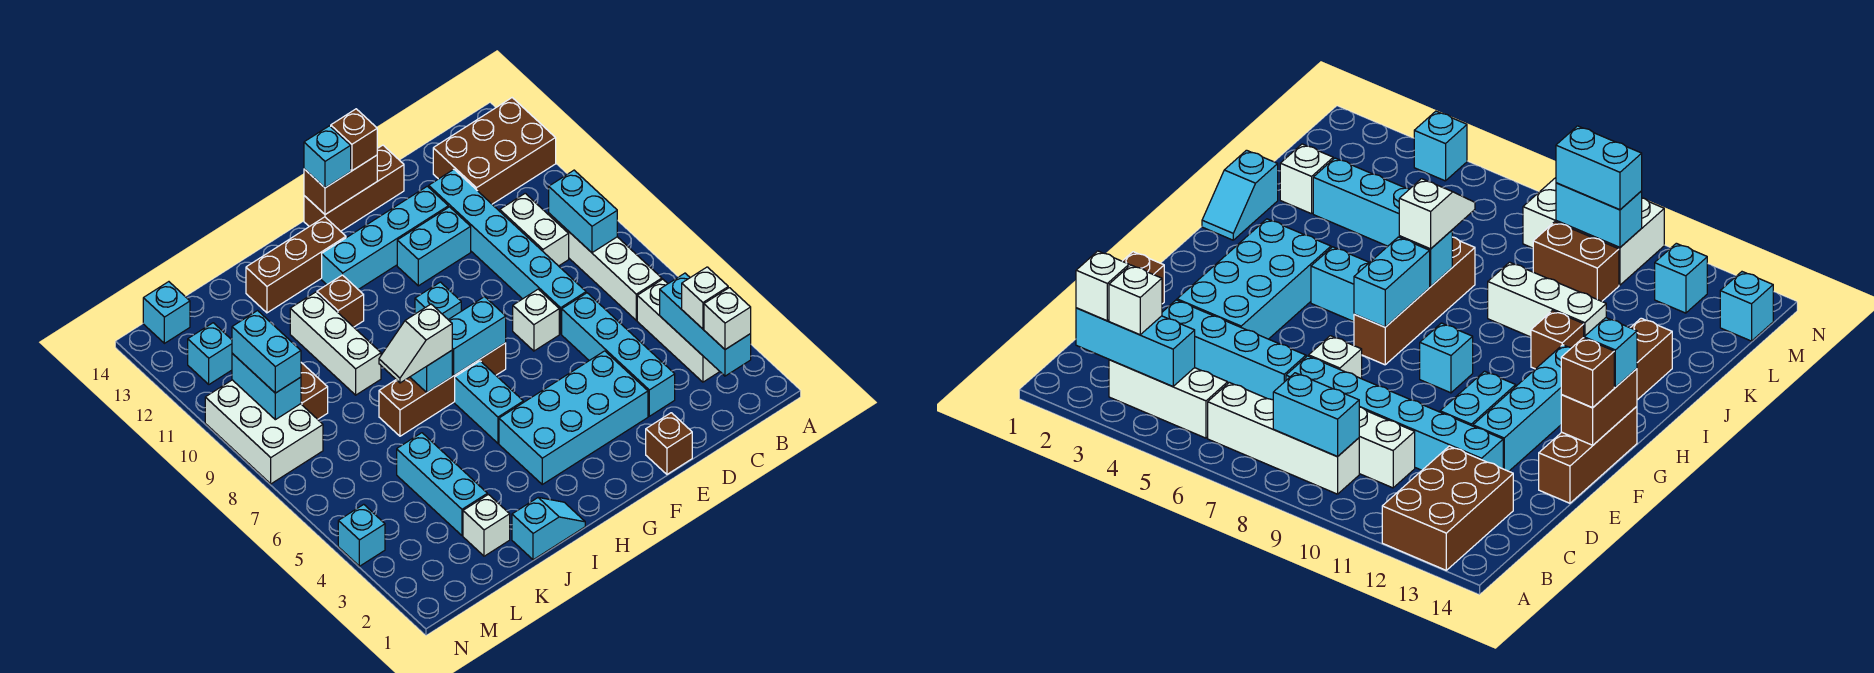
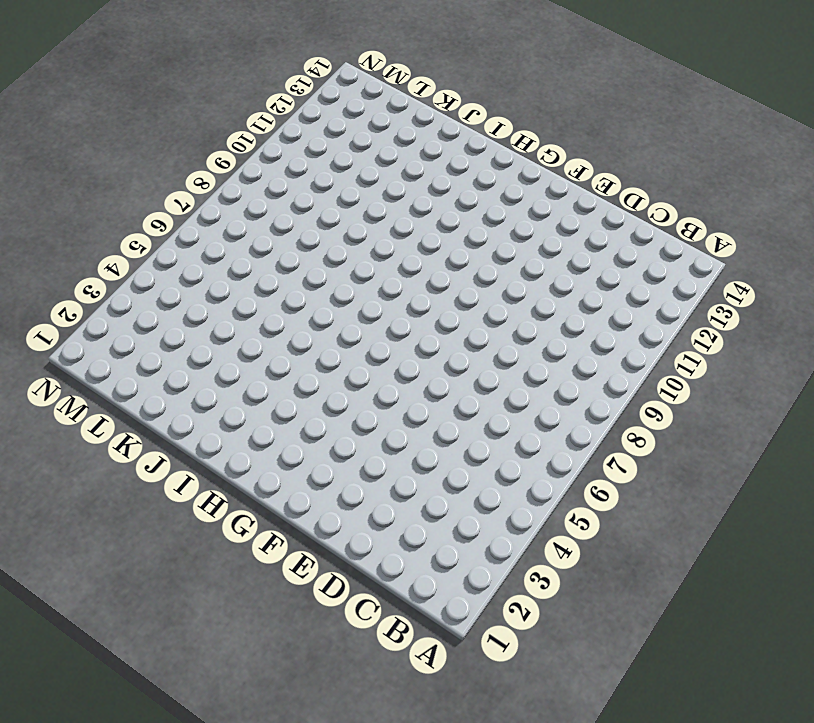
none -> brown 2x3 brick [433,98,556,204]
none -> white 1x3 brick [637,279,720,382]
none -> white 1x4 brick [549,213,662,320]
none -> white 1x2 brick [500,193,569,266]

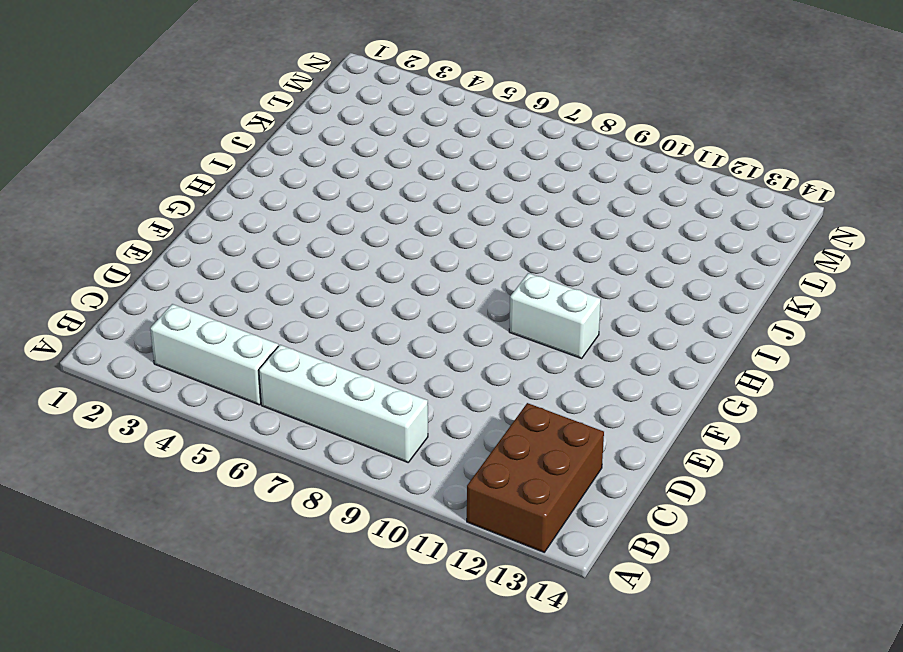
white 1x2 brick [509,273,601,358] -> white 1x2 brick moved to [500,193,569,266]
none -> cyan 1x4 brick [562,293,675,416]
none -> cyan 1x6 brick [429,169,586,334]
none -> brown 1x1 brick [646,413,692,474]
none -> cyan 2x4 brick [499,351,648,484]

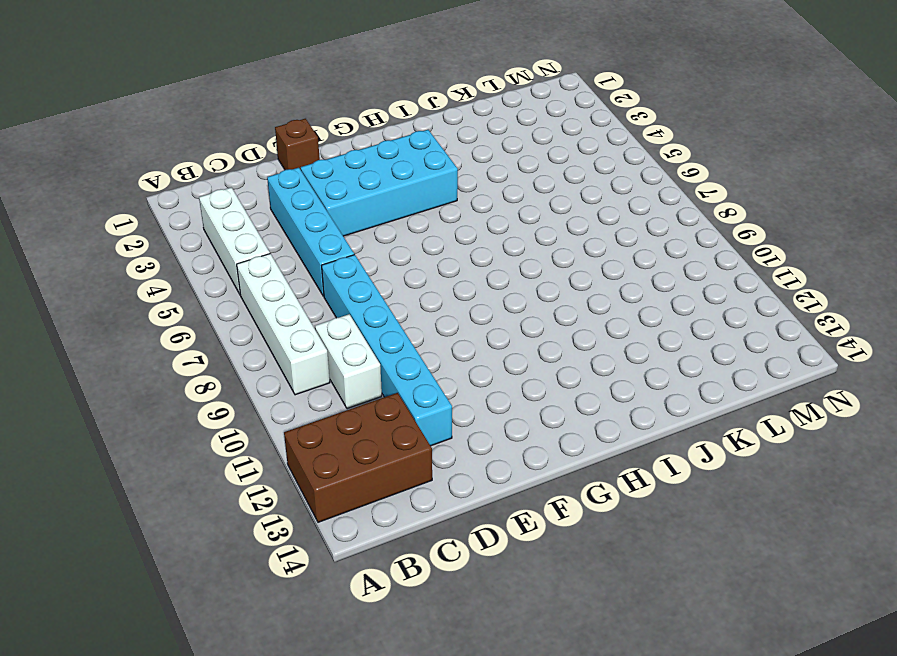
none -> white 1x1 brick [513,289,559,351]
none -> cyan 1x2 brick [397,207,471,286]
none -> cyan 1x4 brick [322,186,448,289]
none -> brown 1x3 brick [304,145,404,231]

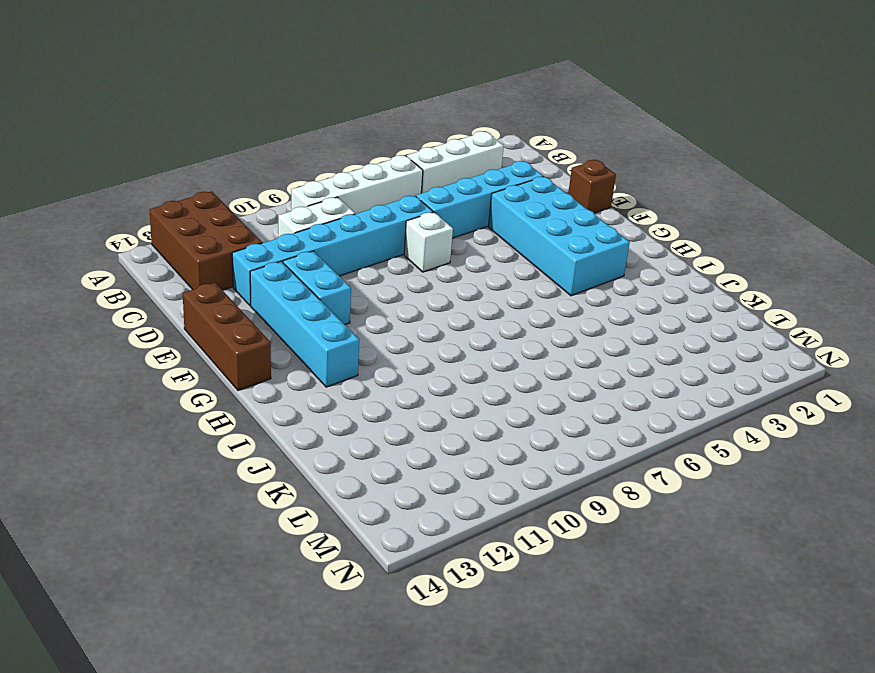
none -> brown 1x4 brick [379,343,506,436]
none -> cyan 1x1 brick [415,282,461,320]
none -> cyan 1x2 brick [455,361,523,443]
none -> brown 1x3 brick [246,217,346,313]

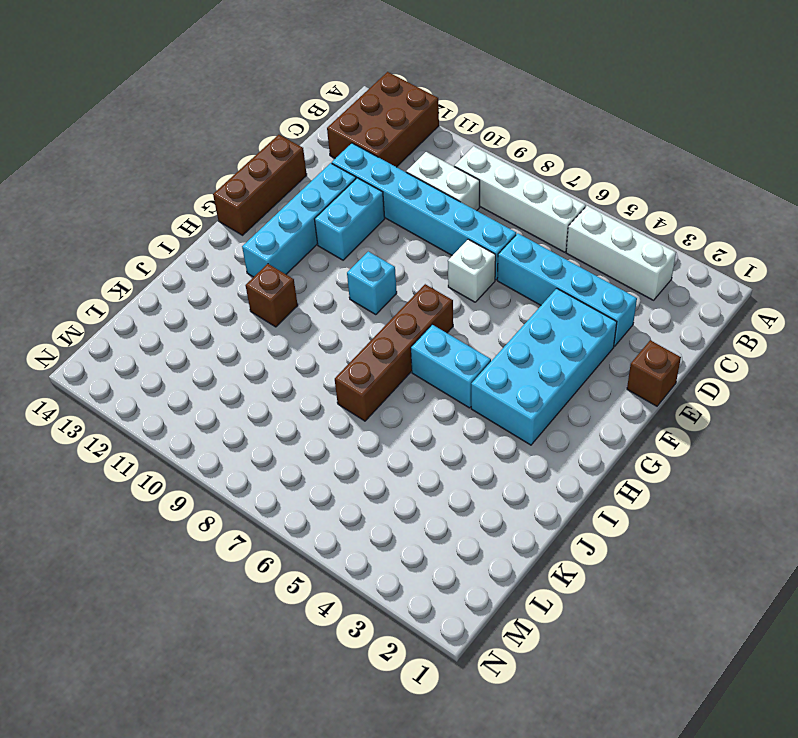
none -> brown 1x3 brick [246,217,346,313]
none -> cyan 1x2 slope [512,498,585,560]
none -> white 1x3 brick [290,292,381,395]
none -> white 1x1 brick [463,494,510,556]

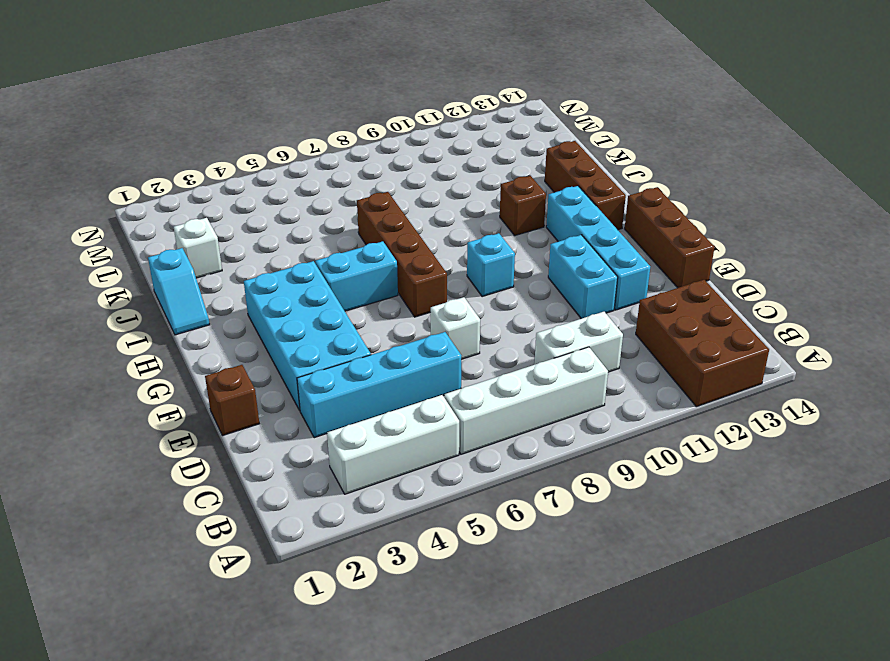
none -> cyan 1x6 brick [429,169,586,334]
none -> white 1x3 brick [290,292,381,395]
none -> cyan 1x3 brick [397,433,487,536]
none -> brown 1x2 brick [301,363,328,419]

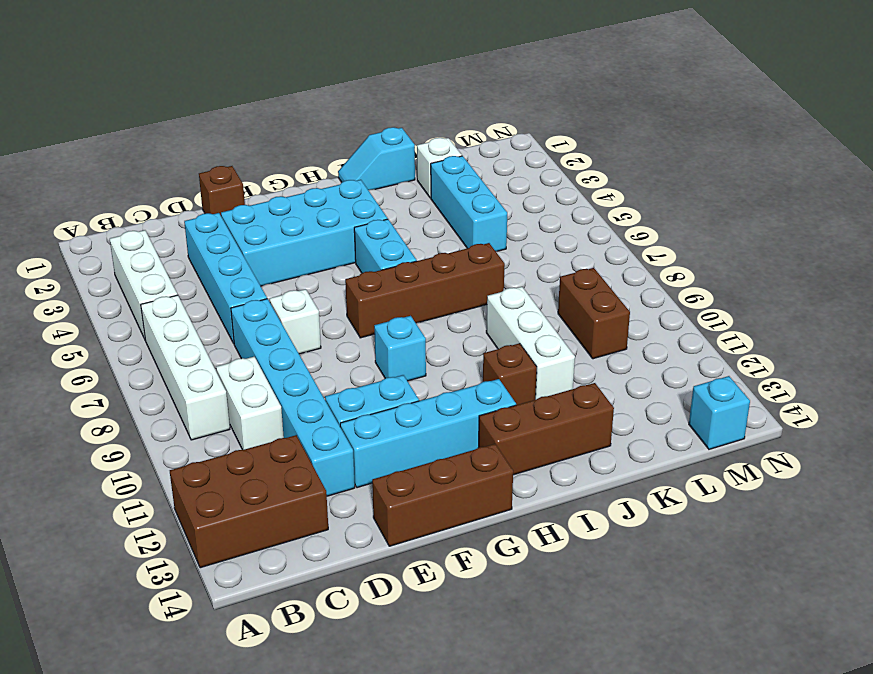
none -> white 2x3 brick [205,380,323,484]
none -> cyan 1x1 brick [188,323,232,384]
none -> cyan 1x1 brick [338,504,385,566]
none -> cyan 1x3 brick [660,273,751,376]

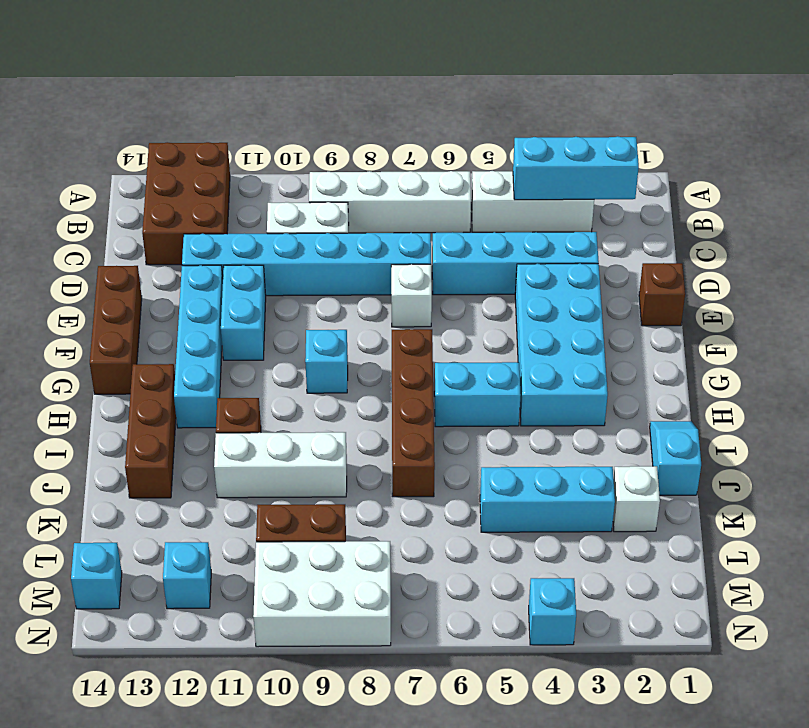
none -> cyan 1x2 brick [549,170,617,253]
none -> brown 1x2 brick [304,155,377,215]
none -> cyan 1x2 brick [449,297,506,375]
none -> cyan 1x1 brick [410,351,452,392]

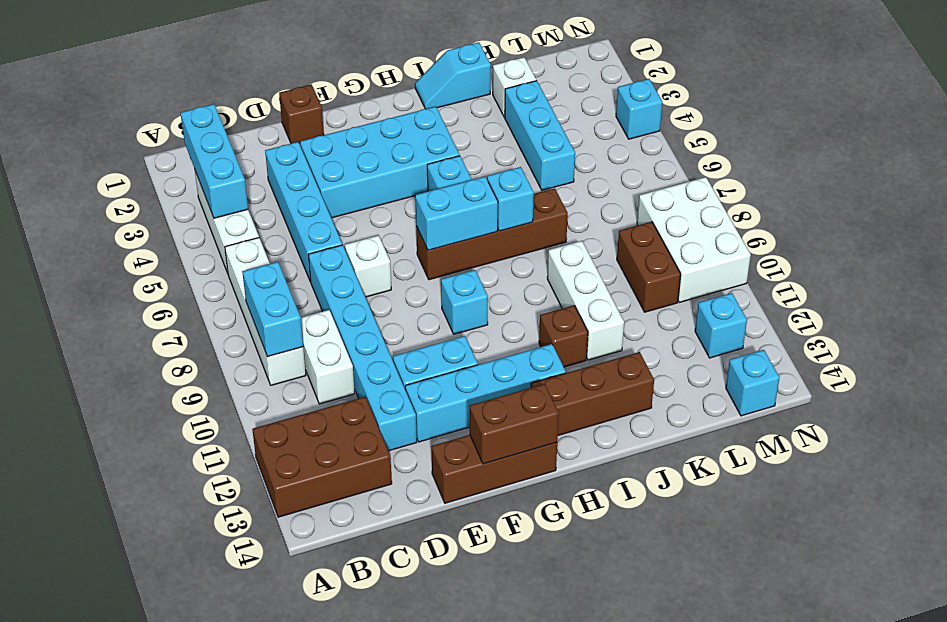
none -> cyan 1x2 brick [232,354,301,420]
none -> white 1x1 brick [704,288,751,350]
none -> white 1x1 brick [682,267,728,329]
none -> brown 1x1 brick [331,109,377,171]

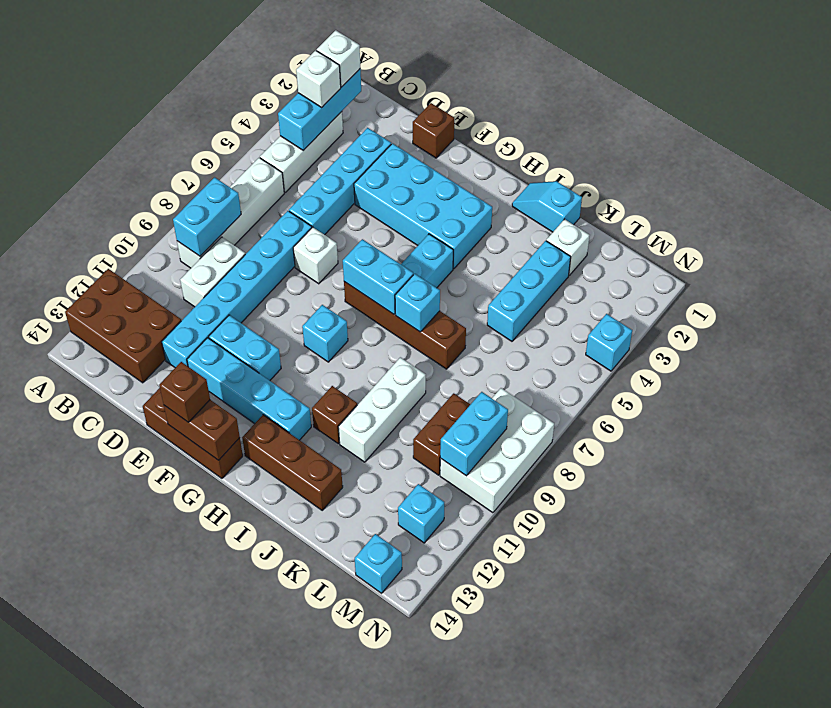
none -> cyan 1x1 brick [304,126,351,188]
none -> white 1x2 slope [379,304,452,383]
none -> cyan 1x2 brick [232,311,301,393]

